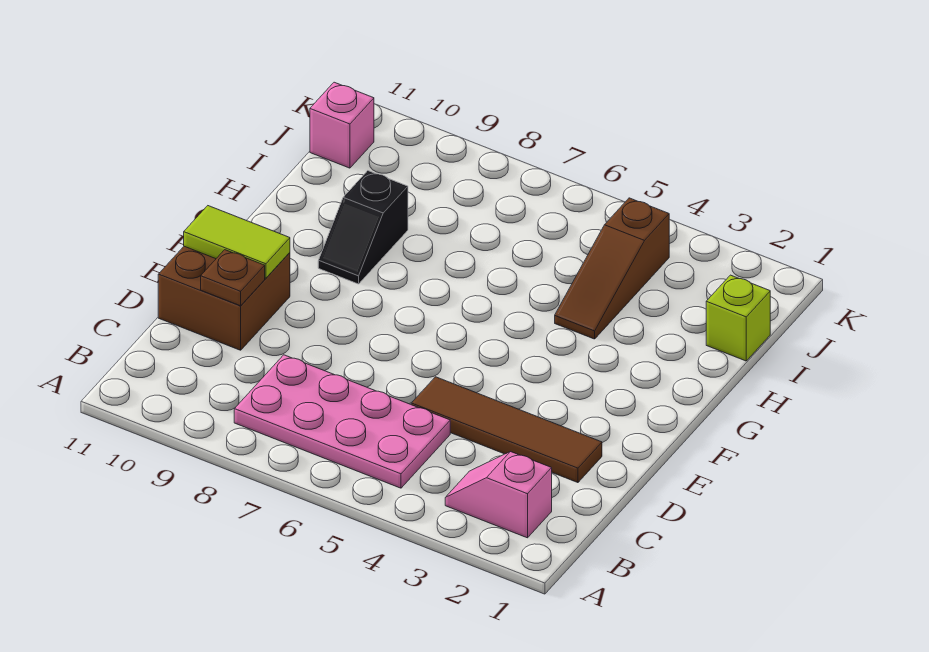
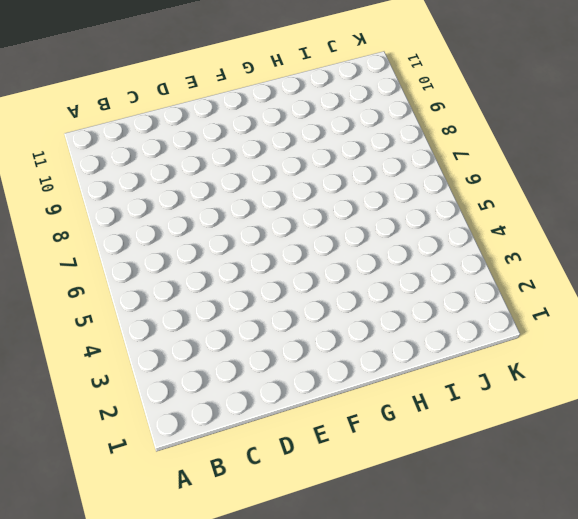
none -> pink 1x2 slope [445,452,552,538]
none -> pink 2x4 plate [234,355,450,488]

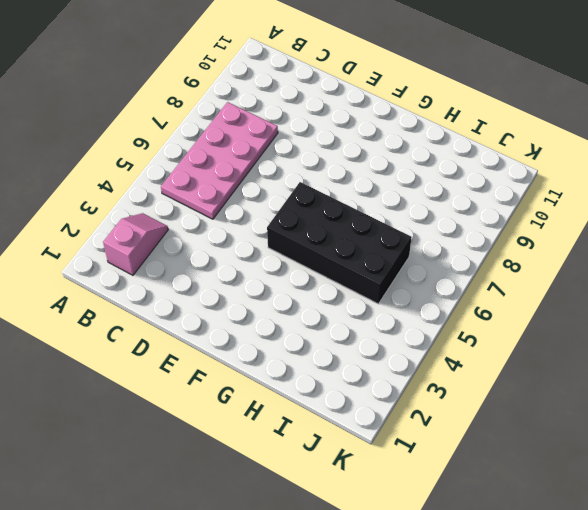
black 2x4 brick [267,182,412,304] -> none
none -> brown 1x4 tile [411,377,602,483]
none -> brown 2x2 brick [158,246,290,350]

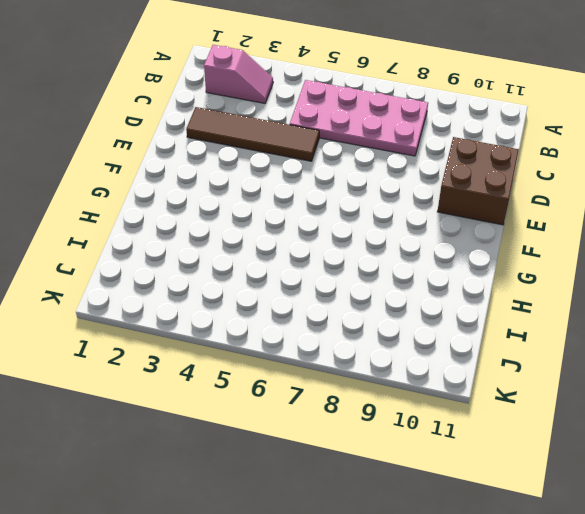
none -> black 1x2 slope [318,171,408,284]
none -> brown 1x3 slope [555,198,669,339]

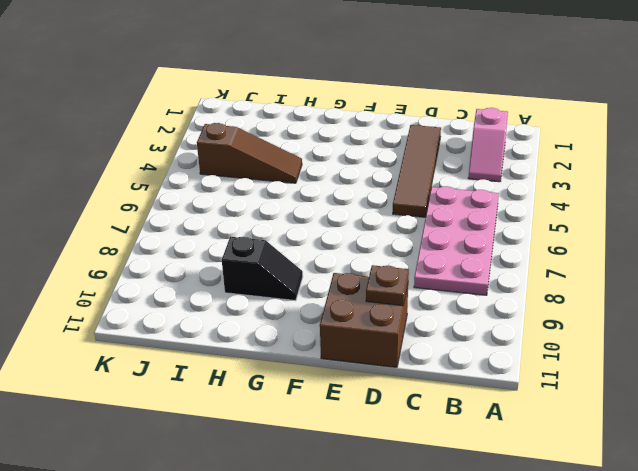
none -> lime 1x1 brick [706,275,770,361]
none -> pink 1x1 brick [310,82,374,168]

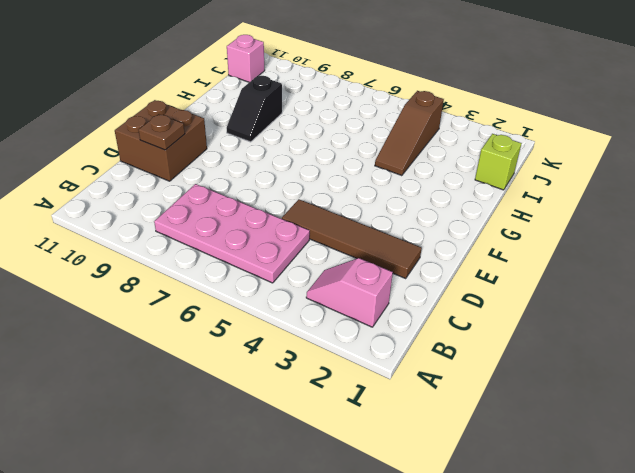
none -> lime 1x2 tile [184,206,290,278]

